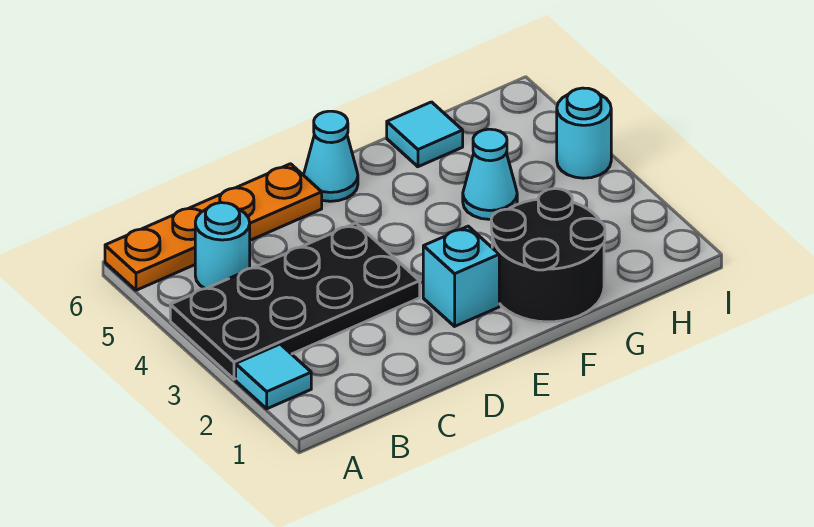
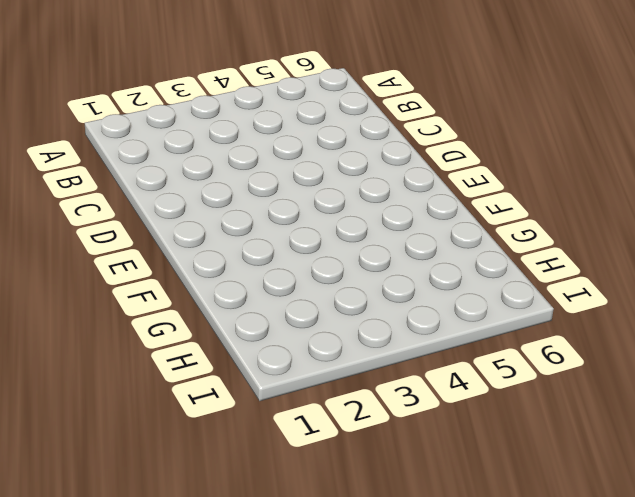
none -> cyan 1x1 tile [236,344,311,409]
none -> black 2x4 plate [170,223,420,379]

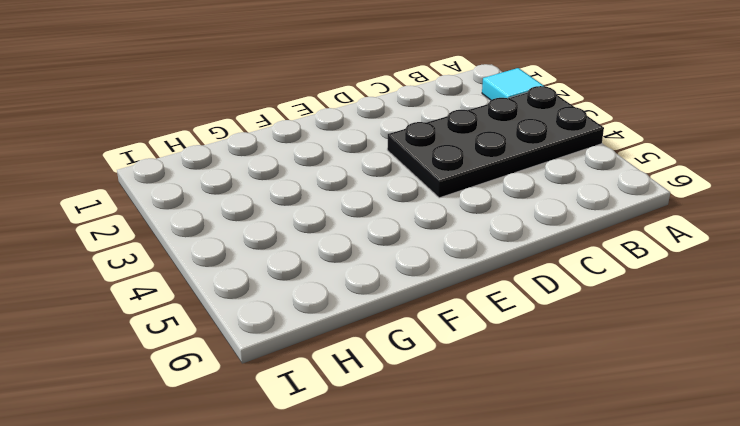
none -> orange 1x4 plate [105,164,322,290]
none -> cyan 1x1 round brick [195,203,250,289]

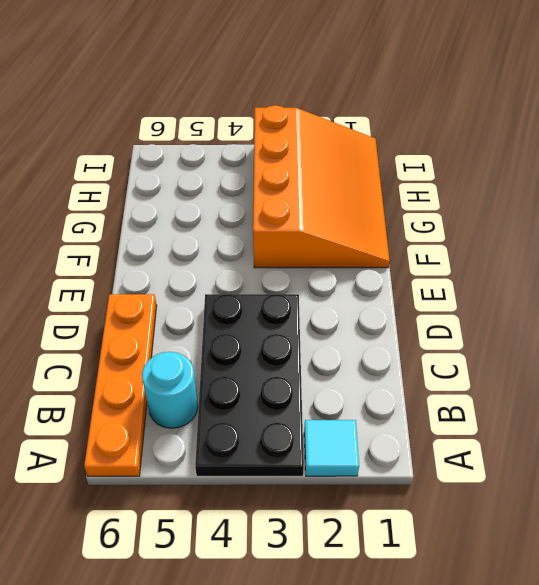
orange 3x4 slope [253,105,390,268] -> black 2x2 round brick [491,189,605,322]
none -> cyan 1x1 brick [423,226,499,326]
none -> cyan 1x1 cone [304,111,358,201]

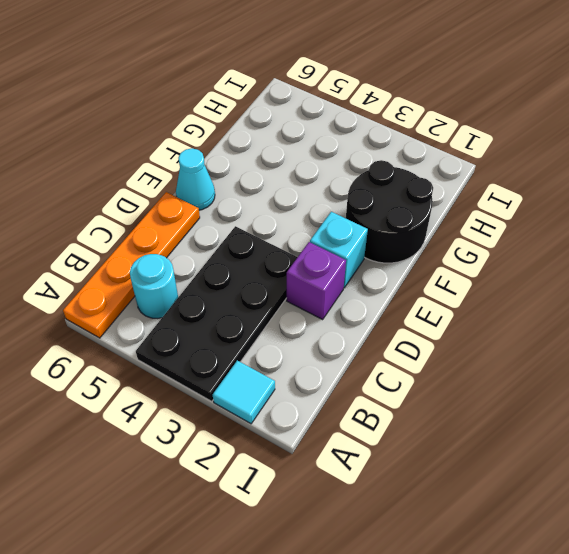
purple 1x1 brick [287,242,346,319] -> none
none -> cyan 1x1 cone [463,129,517,219]
none -> cyan 1x1 tile [387,102,463,167]

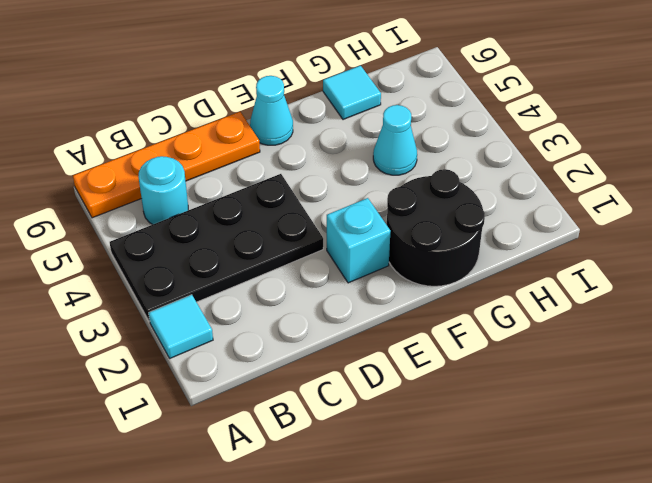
none -> cyan 1x1 round brick [557,88,611,178]

